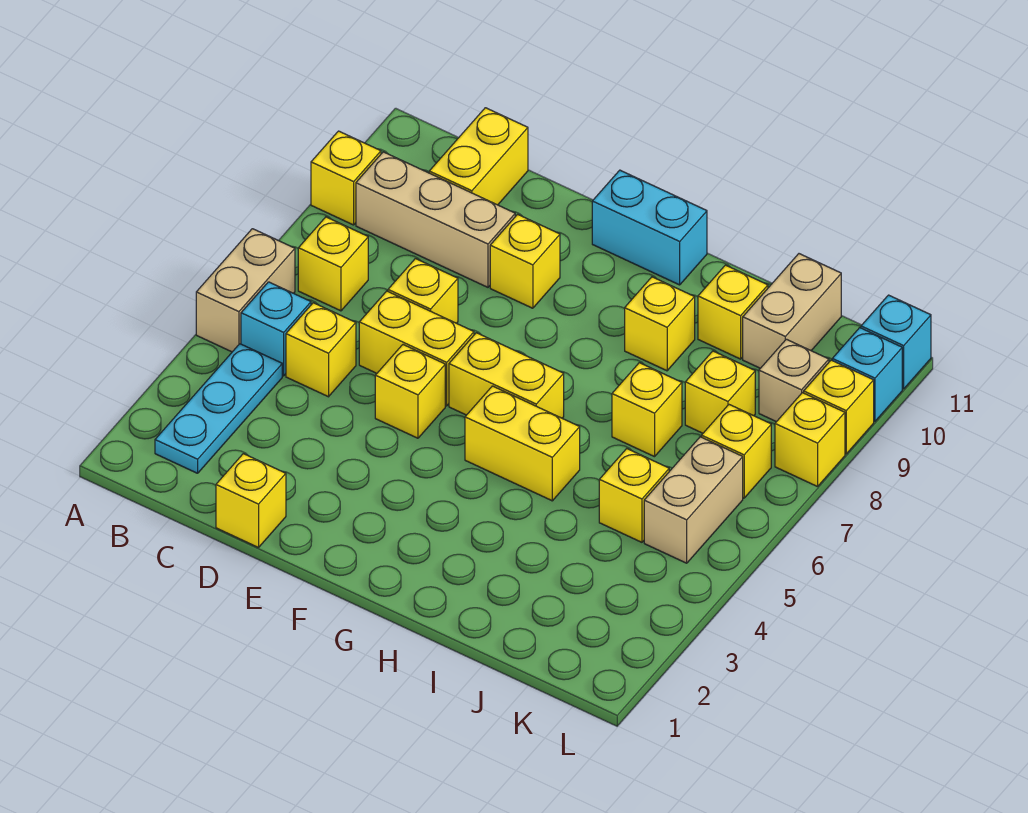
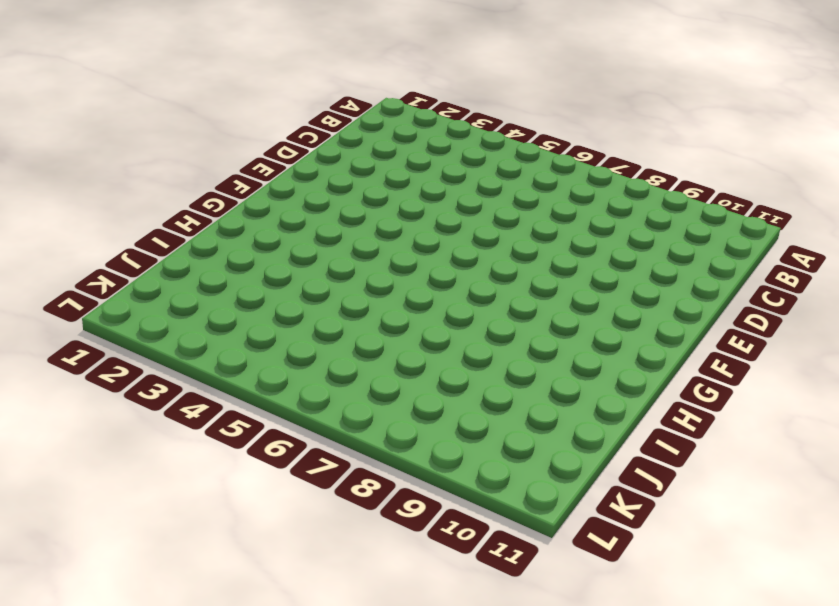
none -> tan 1x2 brick [196,229,295,352]
none -> yellow 1x1 brick [311,131,381,225]
none -> cyan 1x3 plate [155,344,282,473]

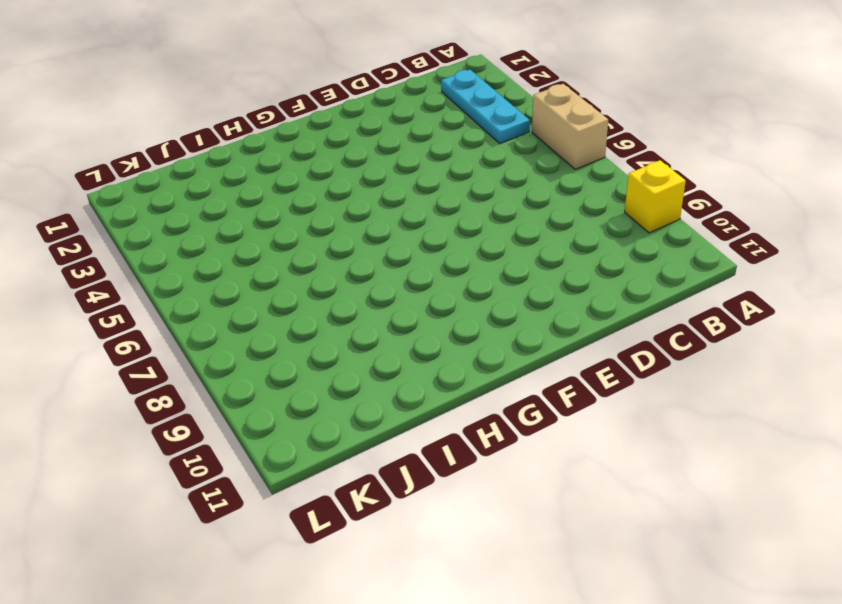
none -> cyan 1x1 brick [241,282,311,376]
none -> yellow 1x1 brick [298,217,368,311]
none -> tan 1x3 brick [356,152,515,287]

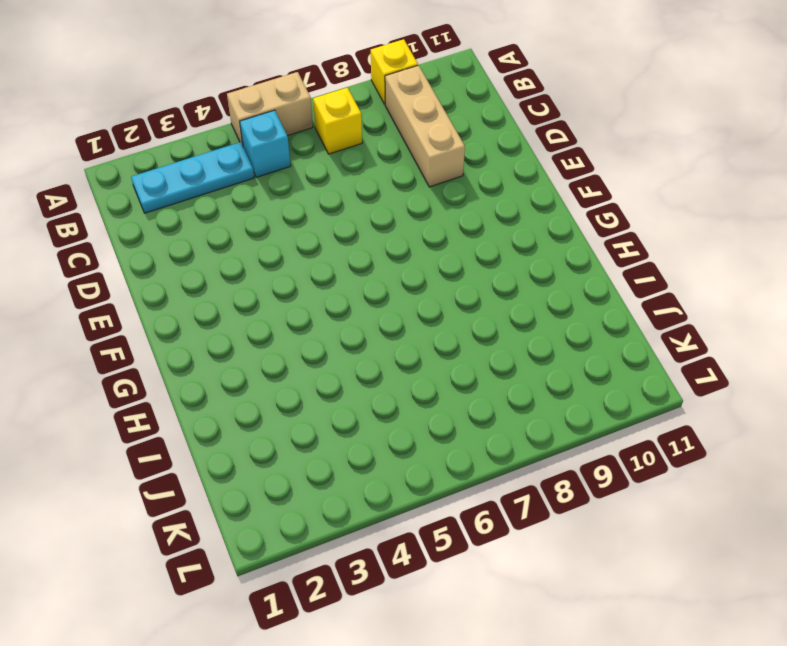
none -> yellow 1x1 brick [286,303,356,397]
none -> yellow 1x2 brick [429,108,528,205]
none -> yellow 1x1 brick [216,454,286,548]

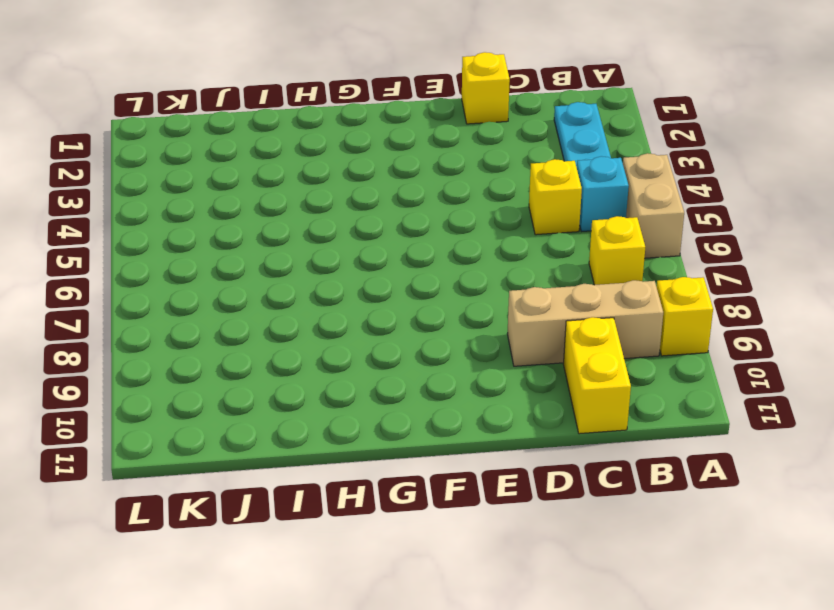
none -> yellow 1x2 brick [359,291,474,406]
none -> yellow 1x1 brick [388,259,458,323]
none -> yellow 1x1 brick [375,345,445,438]

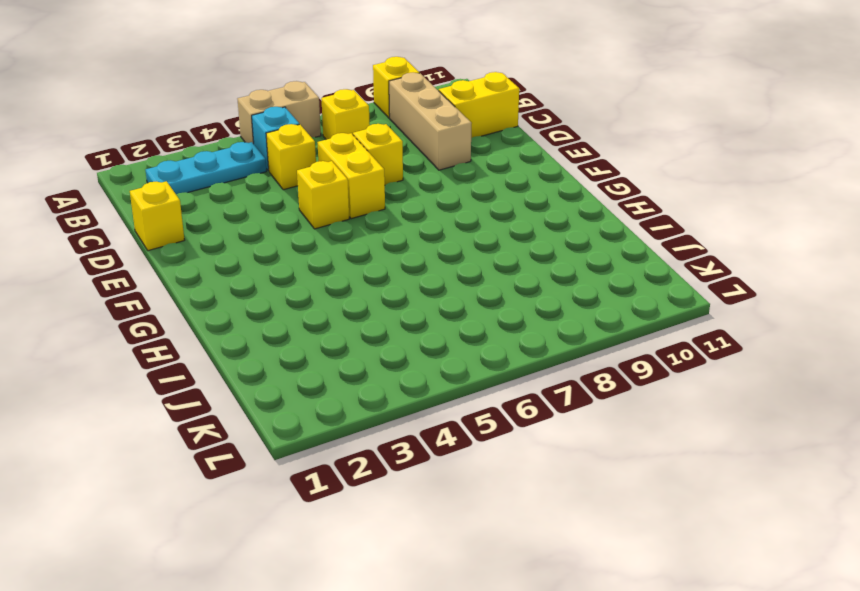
none -> yellow 1x1 brick [490,214,560,308]
none -> yellow 1x2 brick [449,333,564,418]
none -> cyan 1x2 brick [592,170,707,285]

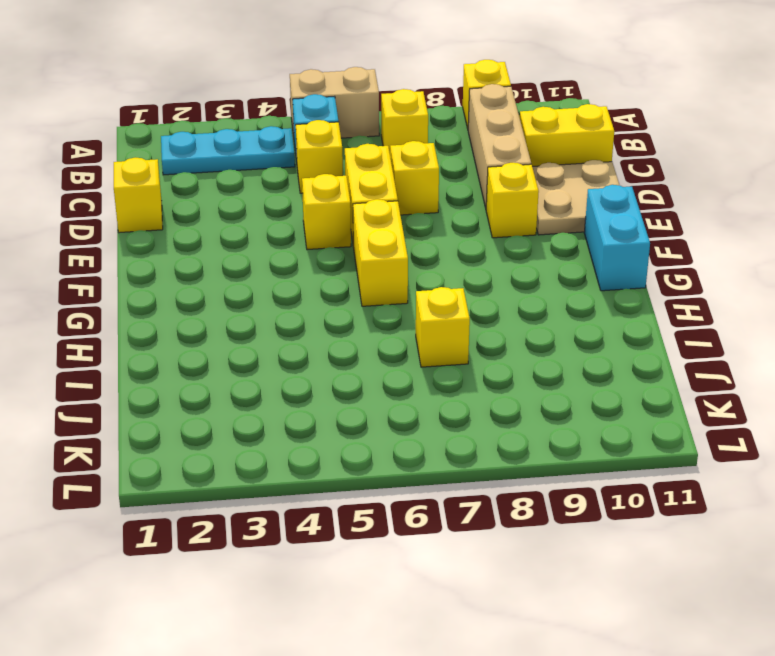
tan 2x2 plate [533,160,619,235] -> none
none -> yellow 1x2 brick [465,386,580,501]
none -> yellow 1x1 brick [625,277,695,371]
none -> yellow 1x1 brick [698,265,768,359]

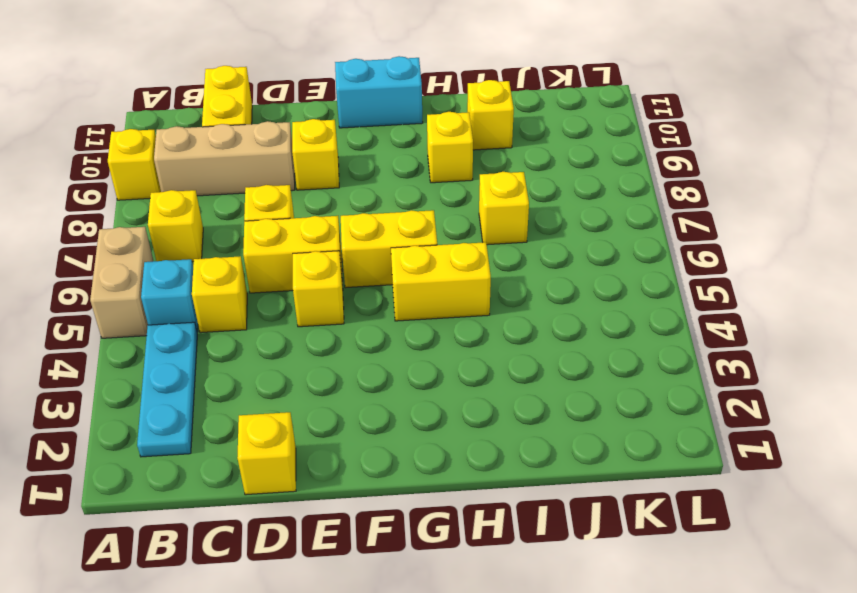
none -> yellow 1x1 brick [599,449,669,542]
none -> yellow 1x1 brick [685,351,755,433]
none -> tan 1x2 brick [743,254,841,368]

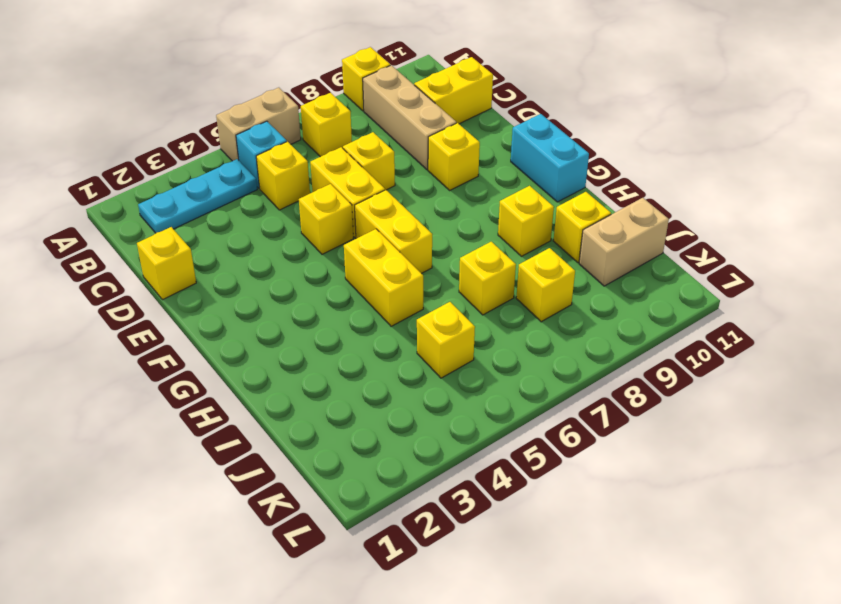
none -> tan 1x2 brick [644,437,743,563]
none -> yellow 1x1 brick [702,405,771,498]
none -> tan 1x1 brick [759,339,829,422]

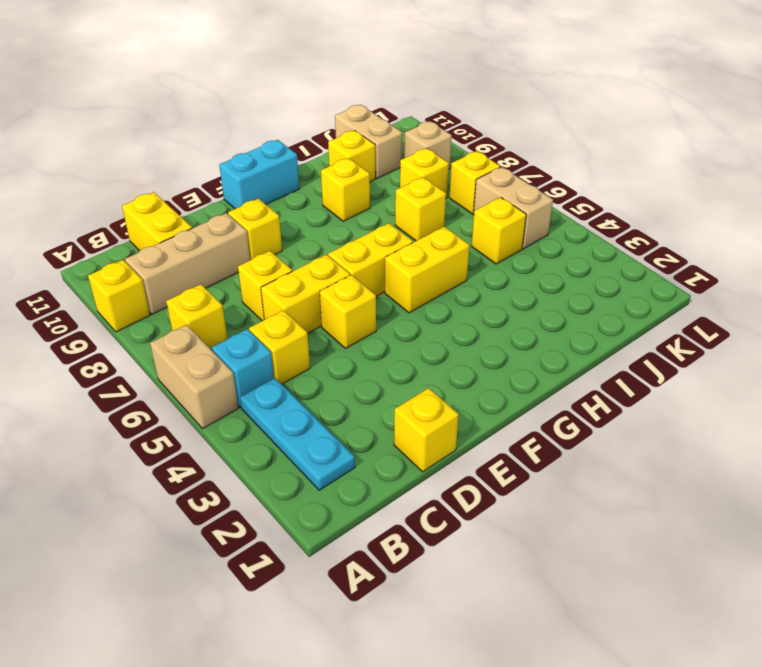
none -> yellow 1x1 brick [775,393,845,487]
none -> yellow 1x1 brick [804,360,874,454]
none -> cyan 1x1 brick [832,328,902,421]

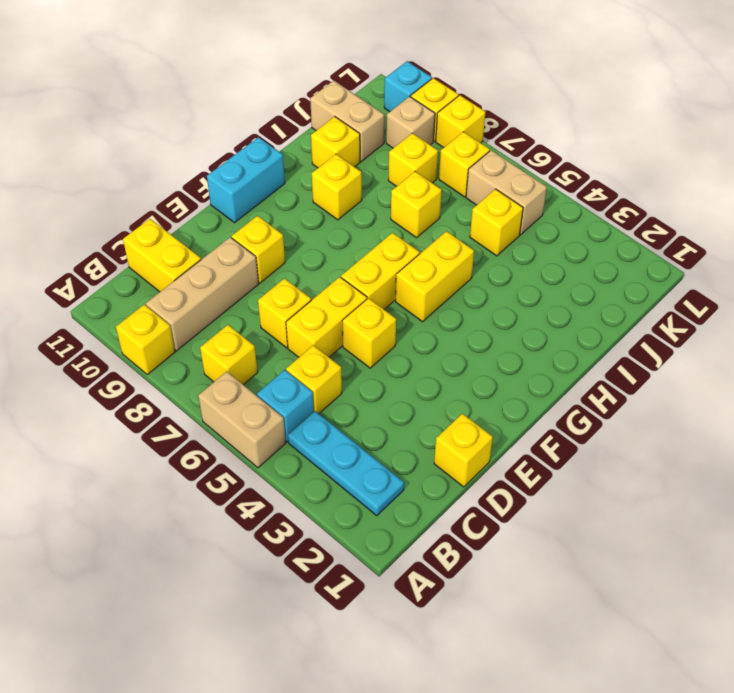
none -> cyan 1x1 brick [861,295,931,389]

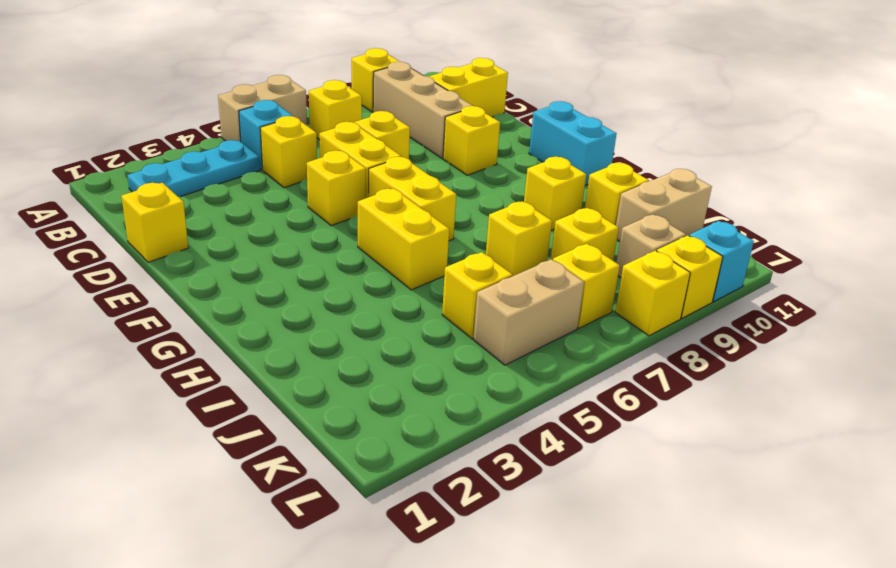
none -> cyan 1x1 brick [861,295,931,389]

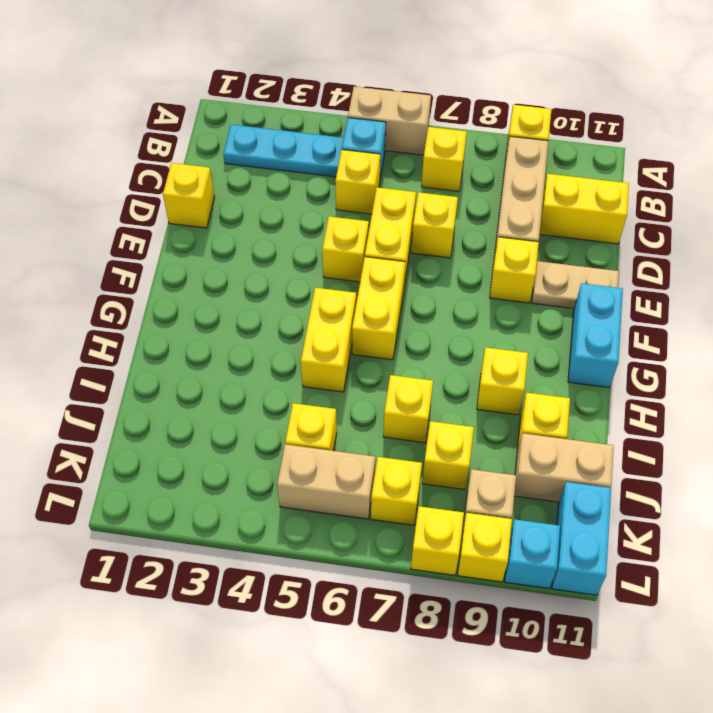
tan 1x2 plate [532,261,619,309] -> none
cyan 1x2 brick [552,482,611,595] -> cyan 1x1 brick [861,295,931,389]

